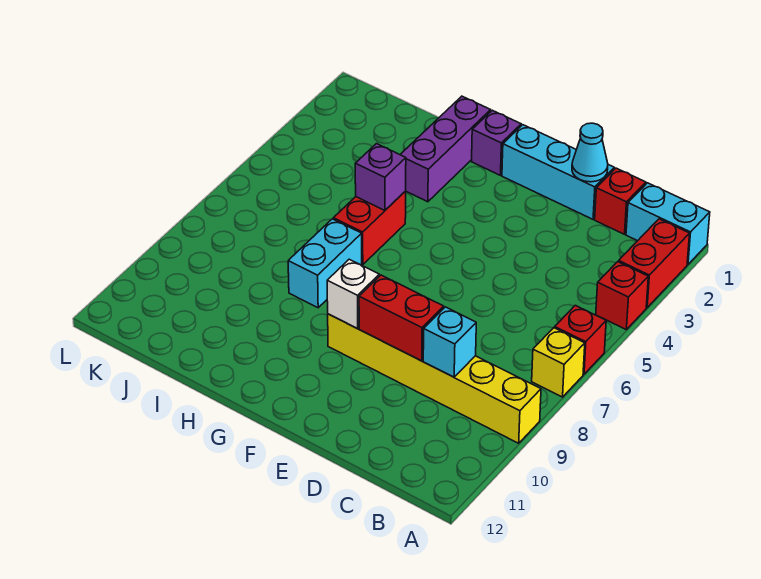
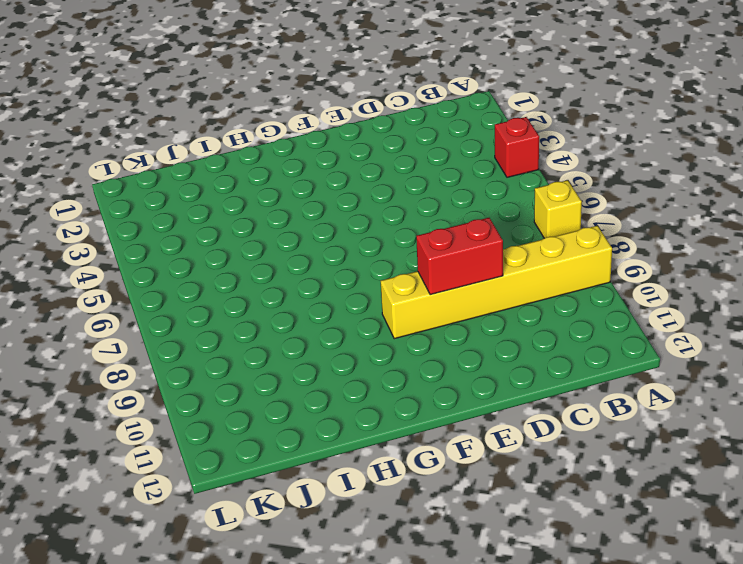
none -> cyan 1x2 brick [626,183,710,264]
none -> red 1x2 brick [619,219,690,308]
none -> red 1x1 brick [555,305,606,374]

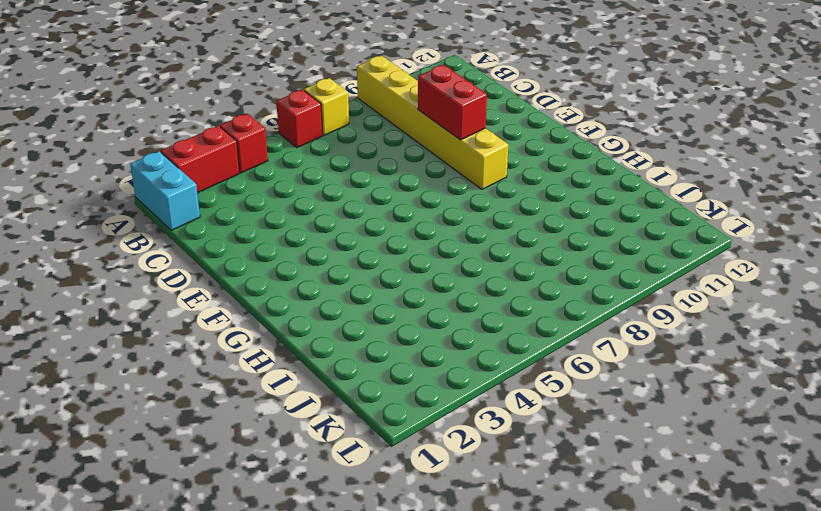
none -> red 1x1 brick [595,168,646,234]
none -> cyan 1x3 brick [502,125,614,219]
none -> purple 1x1 brick [472,110,521,175]

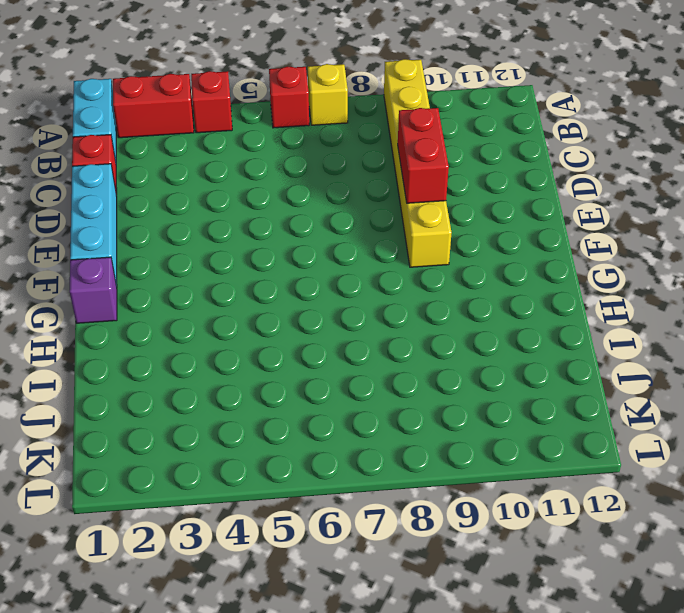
none -> purple 1x3 brick [400,96,491,202]
none -> red 1x2 brick [333,191,406,265]
none -> cyan 1x2 brick [288,219,362,308]

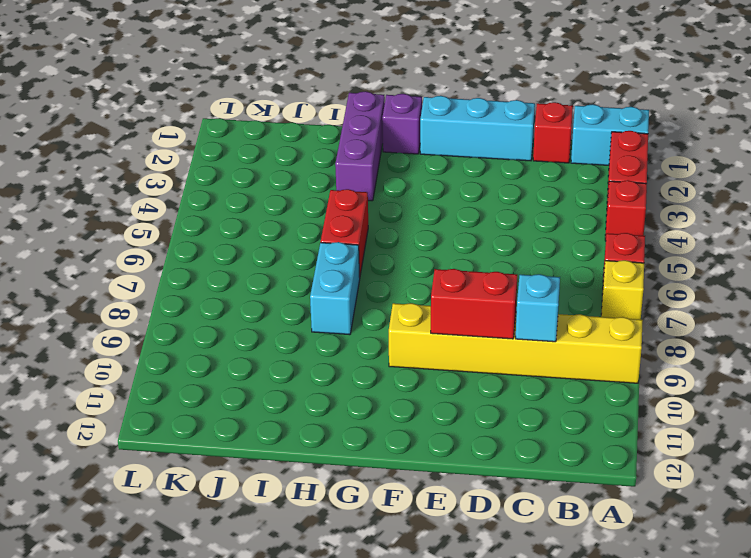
none -> cyan 1x1 cone [572,123,608,182]
none -> white 1x1 brick [327,259,379,329]
none -> purple 1x1 brick [355,144,406,210]

